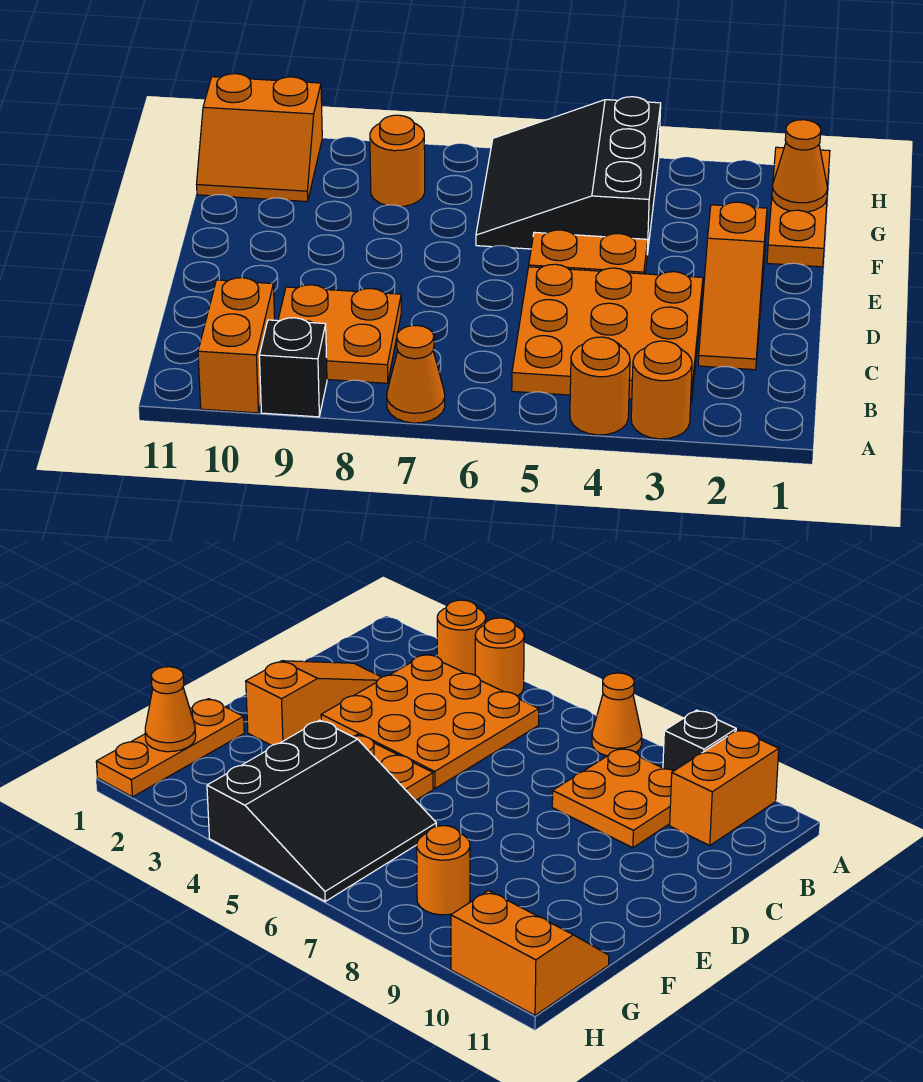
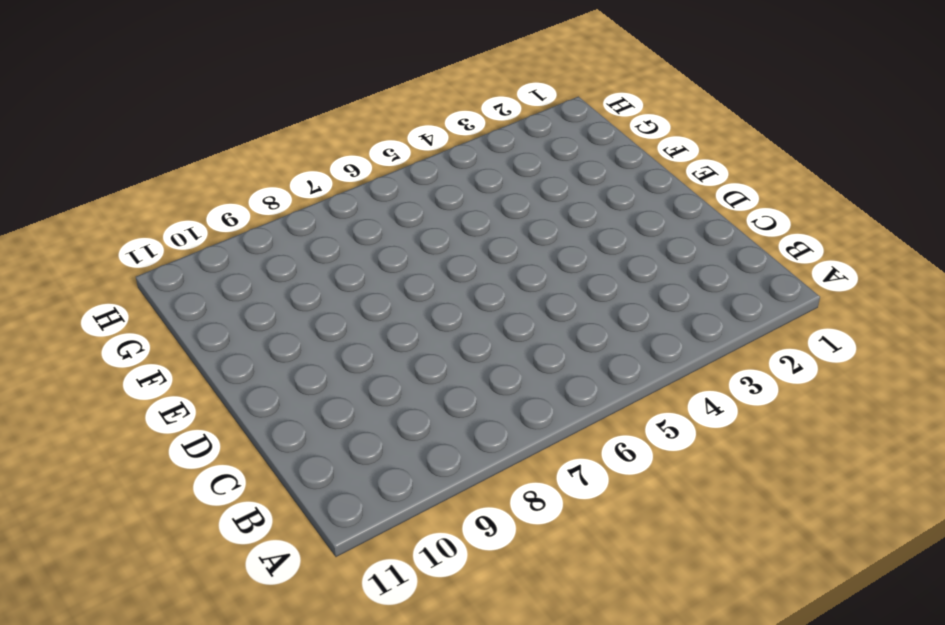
none -> orange 1x1 round brick [631,341,692,439]
none -> orange 1x1 round brick [570,337,630,435]
none -> orange 1x1 cone [387,325,445,423]

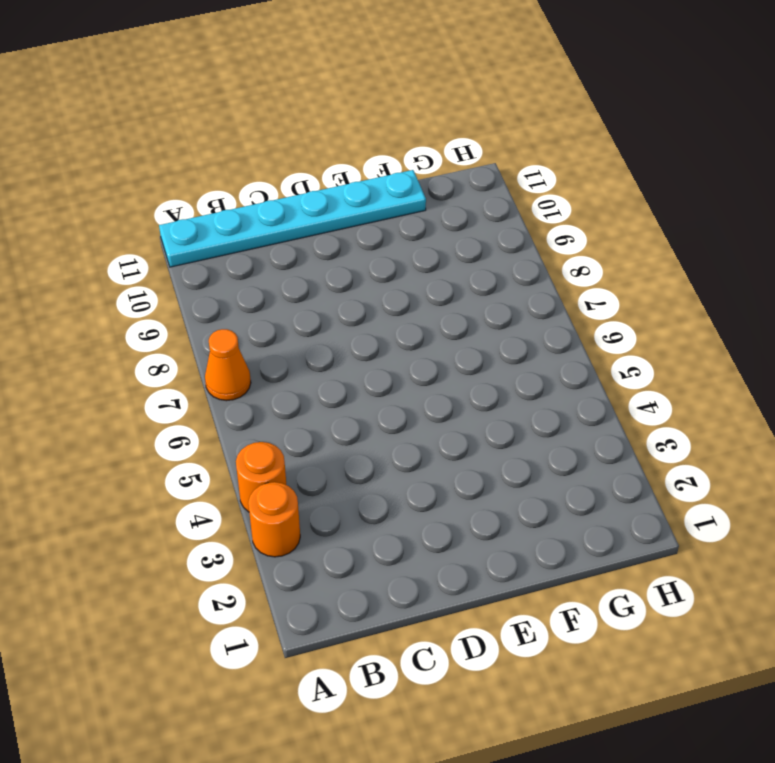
cyan 1x6 plate [159,170,426,267] -> none
none -> black 1x1 brick [259,318,327,417]
none -> orange 1x2 brick [198,278,275,413]
none -> orange 3x3 plate [512,264,703,403]

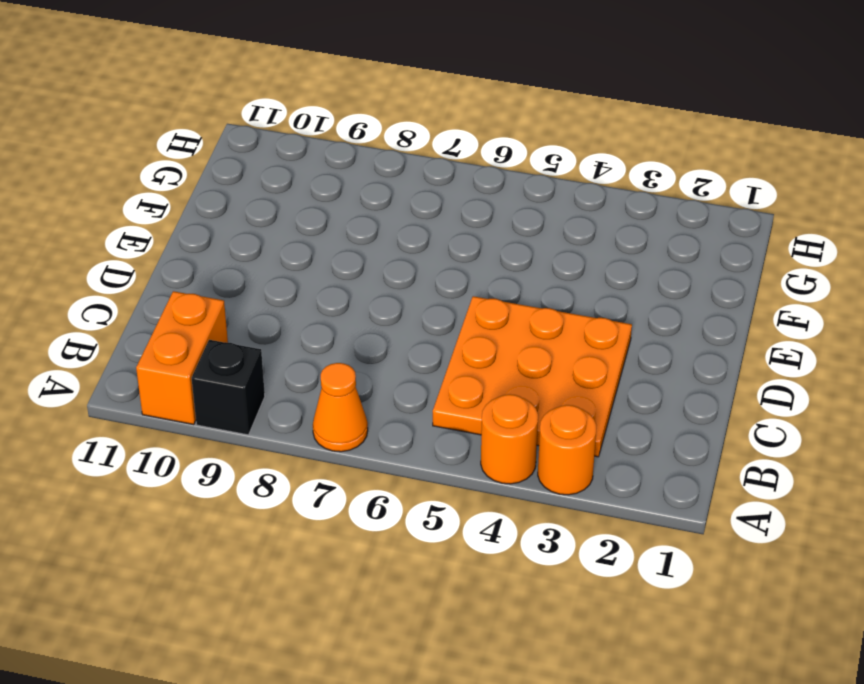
none -> orange 2x2 plate [278,285,401,383]
none -> orange 1x3 slope [698,202,767,370]
none -> orange 1x2 plate [529,230,648,274]

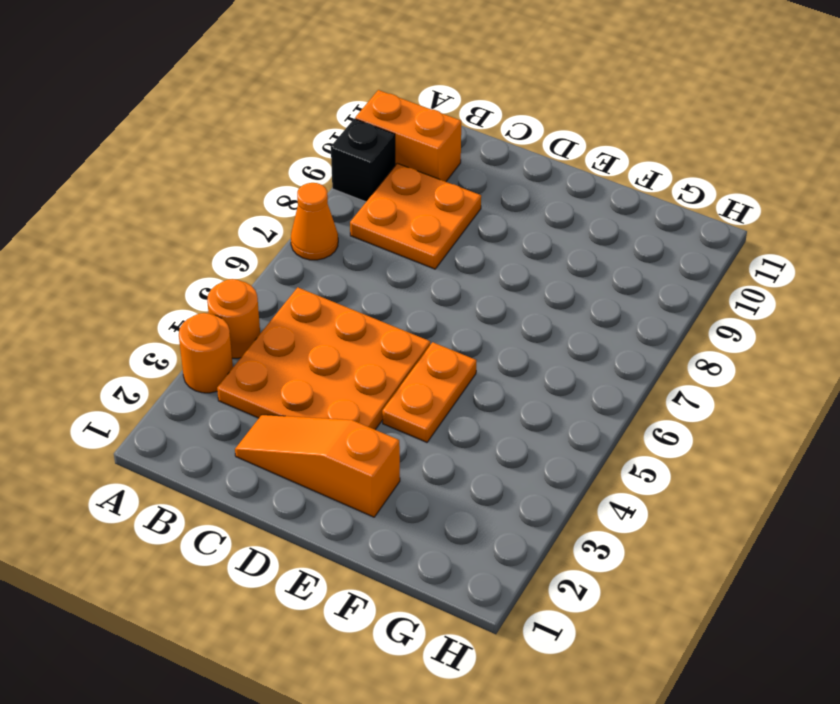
none -> orange 1x3 plate [767,147,830,267]
none -> black 3x3 slope [476,97,661,255]
none -> orange 1x1 round brick [370,115,425,207]

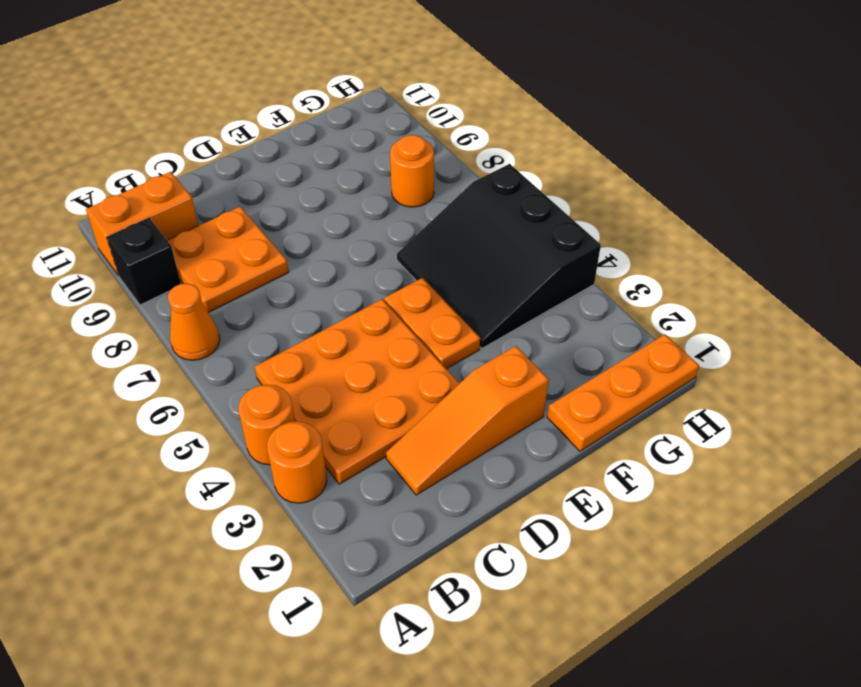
black 3x3 slope [397,164,601,349] -> black 3x3 slope turned to [476,97,661,255]
none -> orange 2x2 slope [197,74,322,201]
none -> orange 1x1 cone [772,120,828,212]

